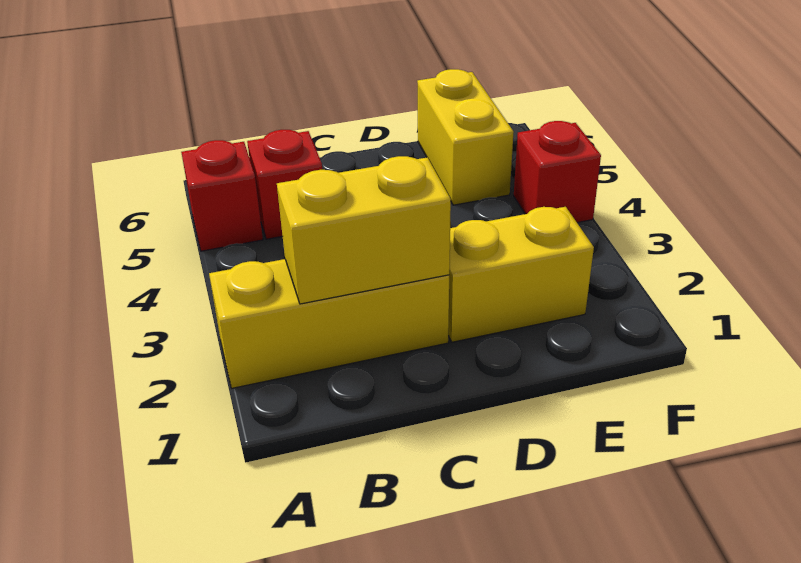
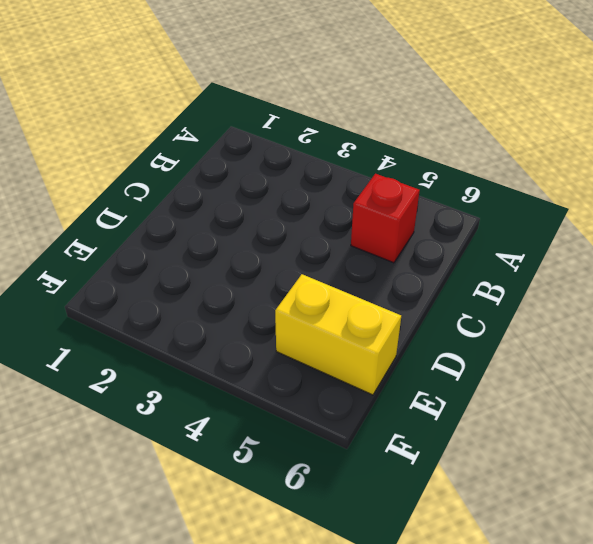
none -> yellow 1x3 brick [209,259,449,388]
none -> red 1x1 brick [181,140,263,251]

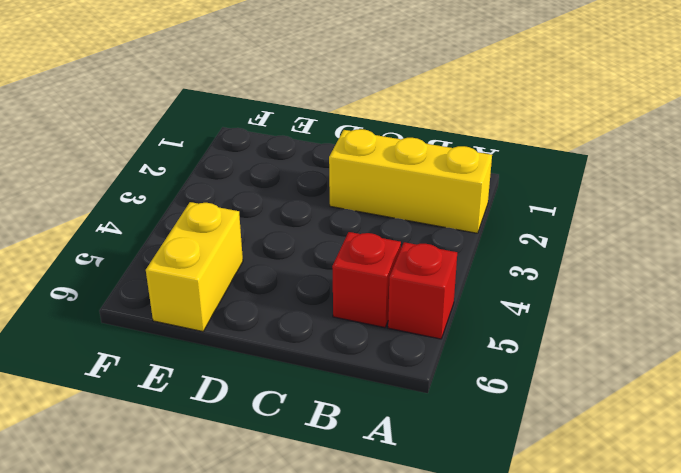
none -> yellow 1x2 brick [448,207,594,342]
none -> red 1x1 brick [514,121,601,223]

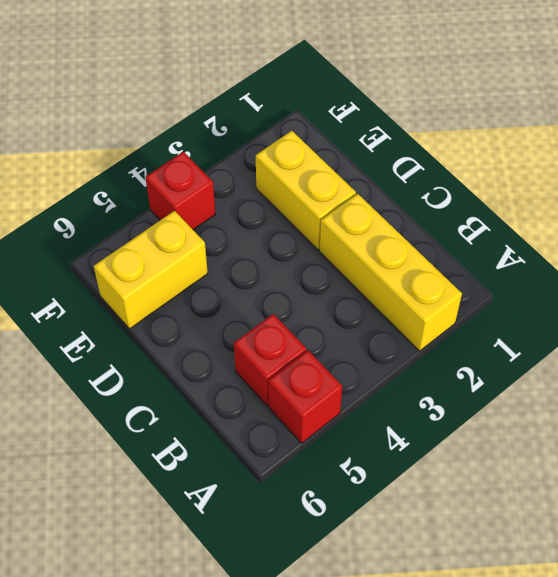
none -> yellow 1x2 brick [277,156,451,304]

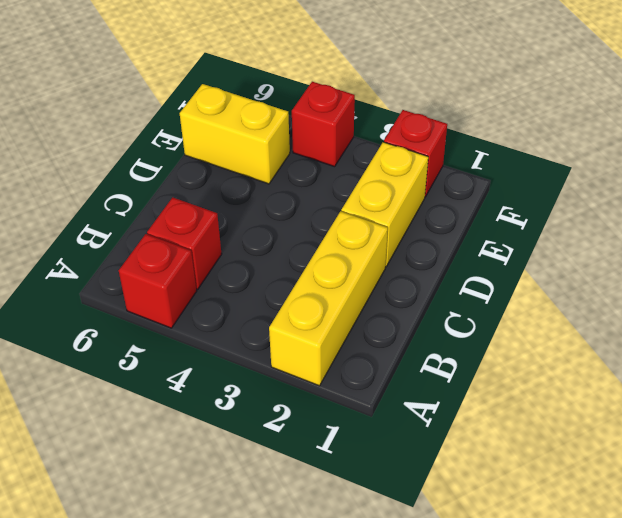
red 1x1 brick [384,110,447,197] -> none
none -> yellow 1x2 brick [277,156,451,304]

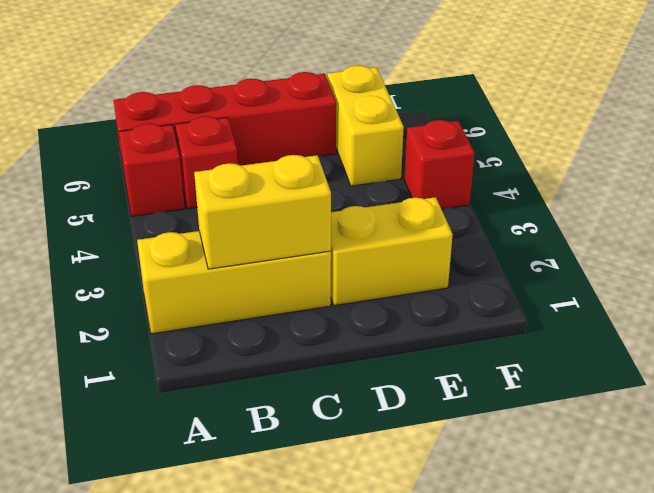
red 1x4 brick [114,72,336,176] -> none

